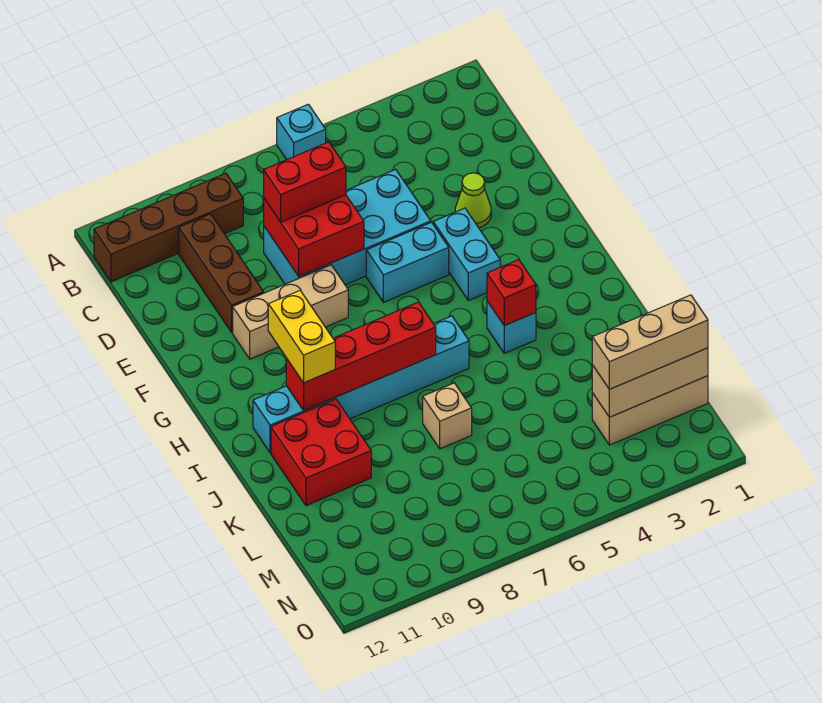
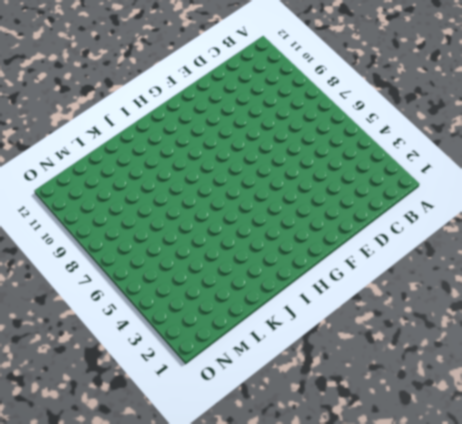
none -> cyan 1x1 brick [277,104,326,160]
none -> brown 1x4 brick [94,173,243,282]
none -> brown 1x3 brick [179,214,264,333]

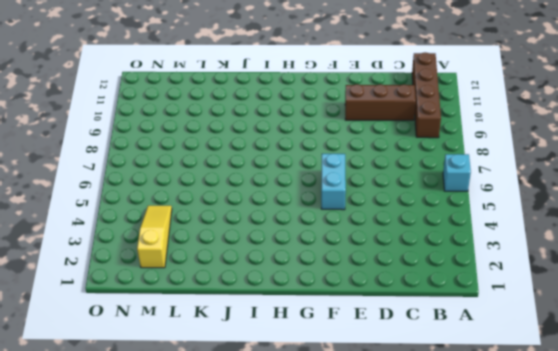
yellow 1x3 slope [137,206,172,268] -> tan 1x3 brick [592,376,708,445]
none -> cyan 2x4 brick [264,169,431,285]
none -> lime 1x1 cone [455,173,491,228]
none -> cyan 1x2 brick [433,208,500,301]

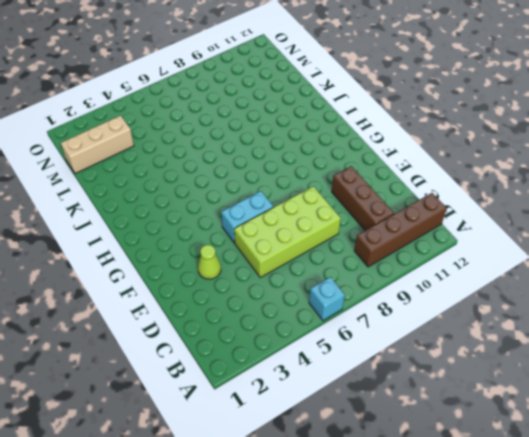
lime 2x4 brick [234,186,341,277] -> cyan 2x4 brick [264,169,431,285]
none -> cyan 1x2 brick [433,208,500,301]
none -> tan 1x3 brick [233,265,348,359]
none -> cyan 1x1 brick [487,301,536,353]

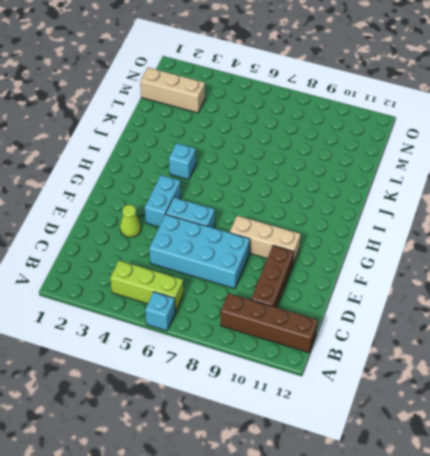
lime 1x3 brick [110,261,183,312] -> none
none -> cyan 1x6 brick [253,316,469,453]
none -> red 2x2 brick [271,399,371,506]
none -> tan 1x1 brick [423,383,472,449]

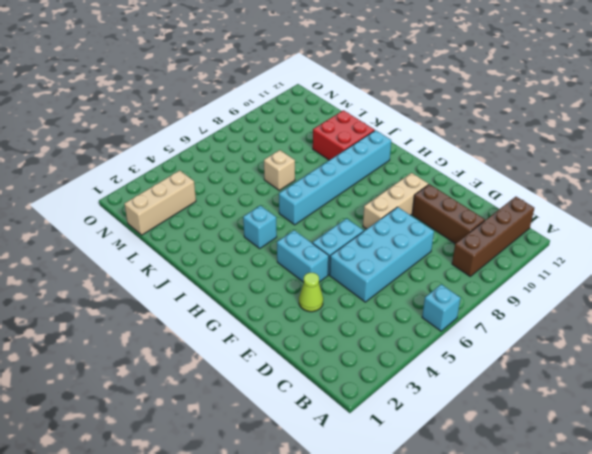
none -> red 2x2 brick [264,195,364,276]
none -> red 1x1 brick [487,260,536,326]
none -> red 1x4 brick [286,302,436,411]

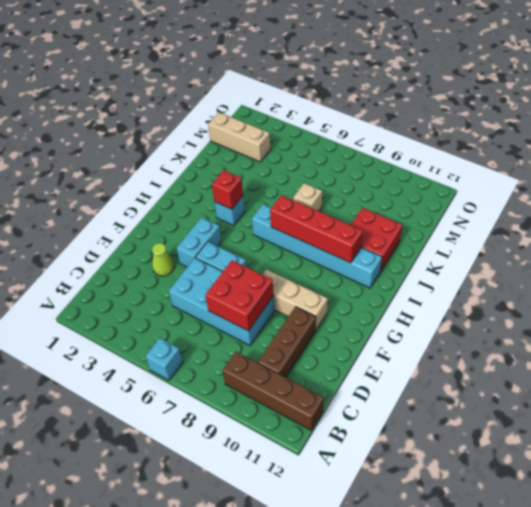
none -> tan 1x3 brick [592,348,708,417]
none -> red 1x2 brick [264,142,346,222]
none -> yellow 1x2 brick [268,291,335,383]

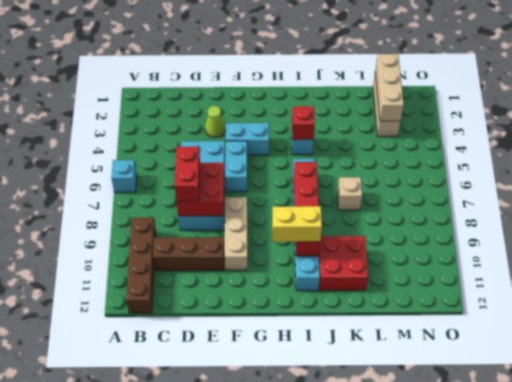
none -> tan 1x3 brick [592,295,708,389]

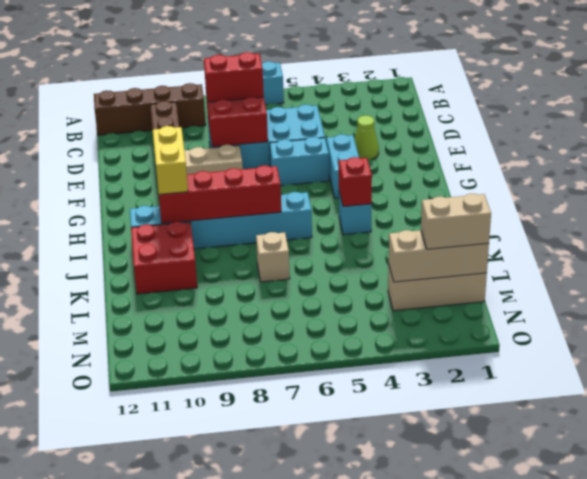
tan 1x2 brick [421,194,491,249] -> tan 1x3 brick [592,295,708,389]

